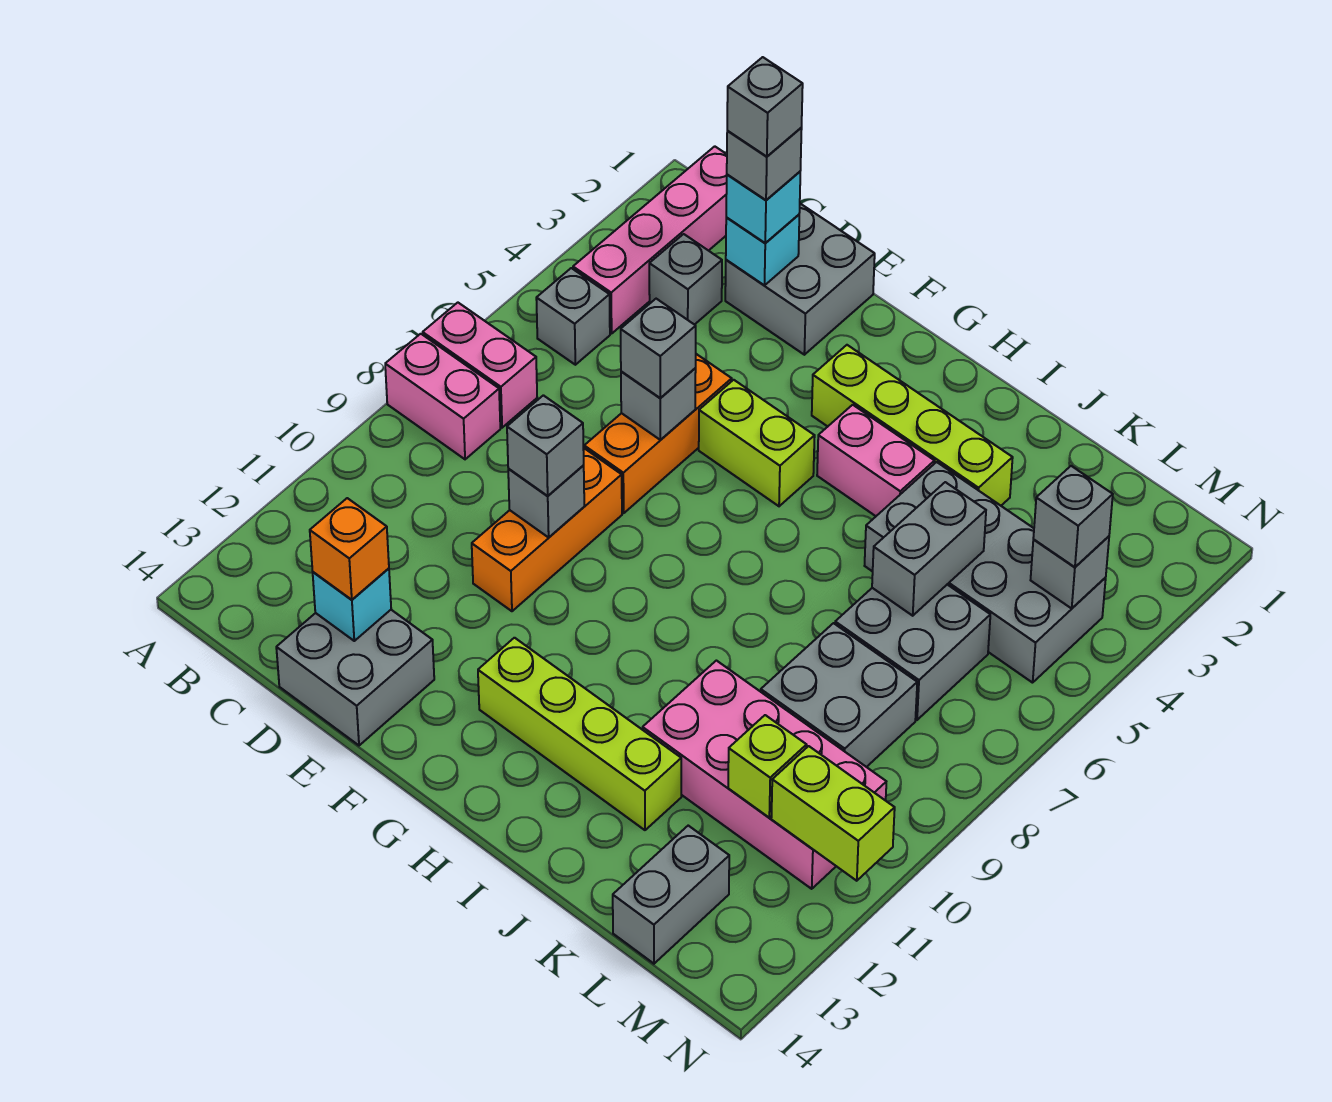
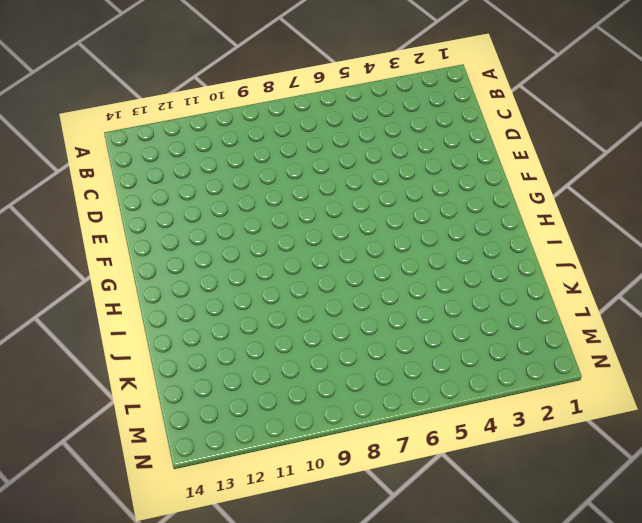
none -> pink 1x2 brick [423,303,537,428]
none -> pink 1x2 brick [385,334,500,459]
none -> pink 1x4 brick [573,146,727,334]
none -> grey 1x1 brick [536,268,610,365]

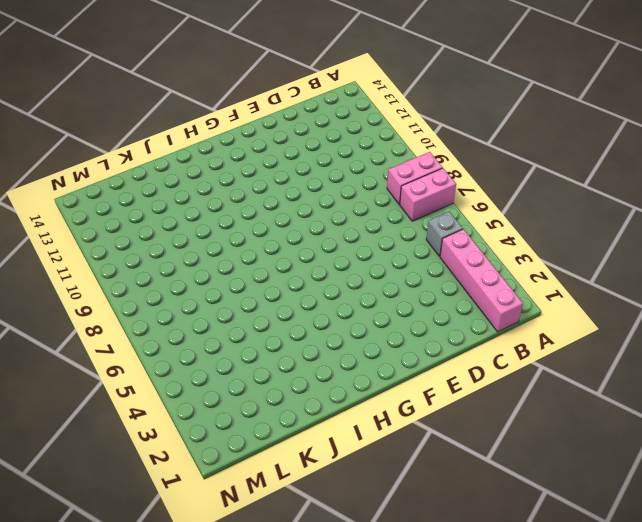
none -> grey 1x1 brick [649,234,722,325]
none -> grey 2x2 brick [725,204,875,355]
none -> grey 2x2 brick [276,610,434,745]
none -> orange 1x3 brick [584,354,732,513]

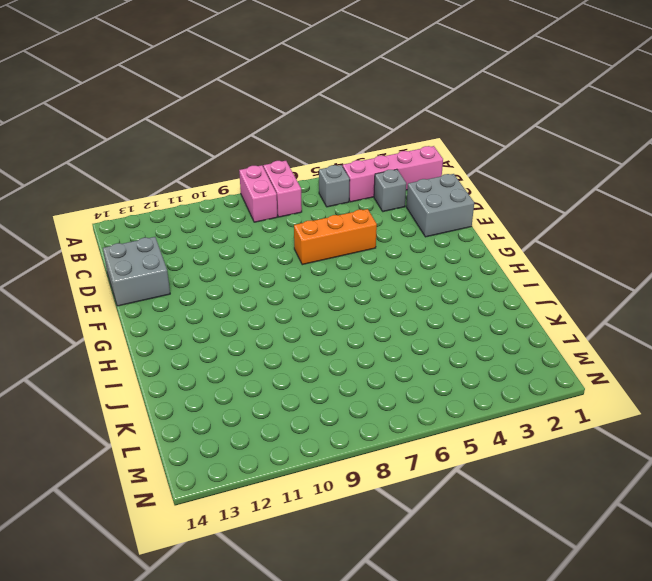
none -> orange 1x3 brick [472,448,622,611]
none -> lime 1x2 brick [699,380,815,506]
none -> lime 1x4 brick [812,345,1013,506]
none -> lime 1x4 brick [478,638,681,830]

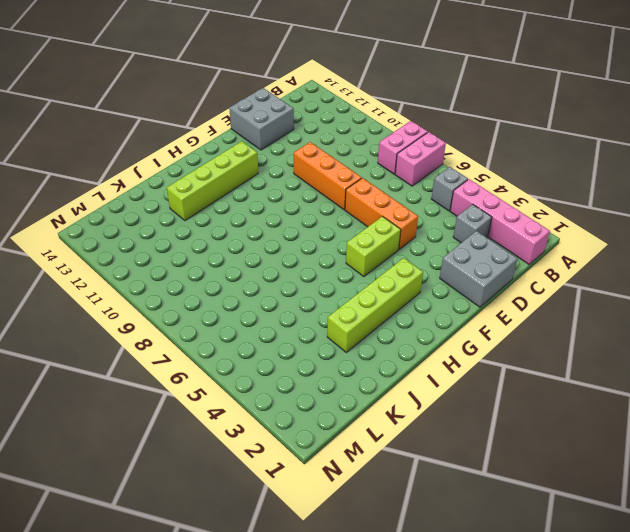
none -> pink 1x2 brick [817,405,934,516]
none -> grey 2x4 brick [865,462,1106,683]
none -> pink 2x4 brick [643,661,886,889]
none -> grey 2x2 brick [835,585,990,720]

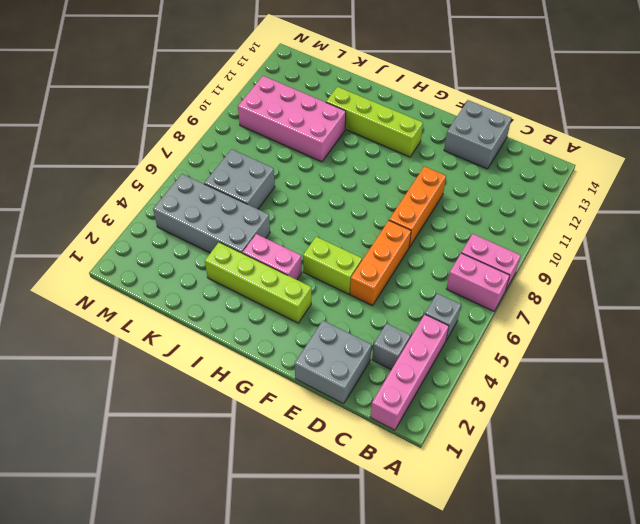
none -> grey 2x2 brick [761,623,917,767]
none -> grey 1x2 brick [613,826,729,964]
none -> cyan 1x1 brick [726,215,799,285]
none -> cyan 1x1 brick [313,568,391,641]

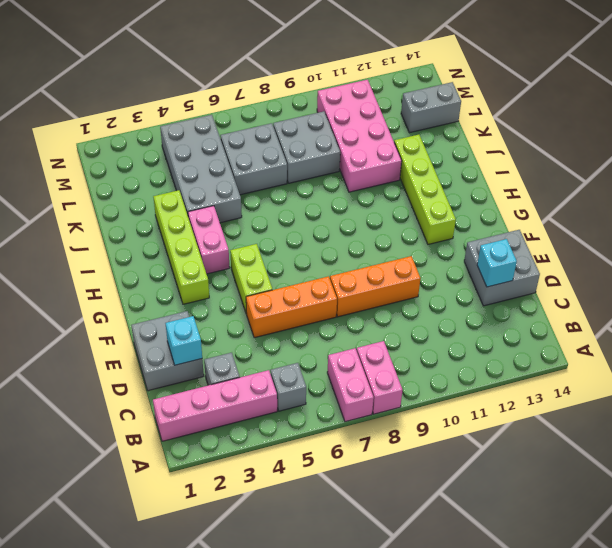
none -> grey 1x1 brick [621,368,696,440]
none -> grey 1x1 brick [508,465,584,537]
none -> grey 1x2 brick [872,482,986,616]
none -> lime 1x1 brick [728,715,807,818]

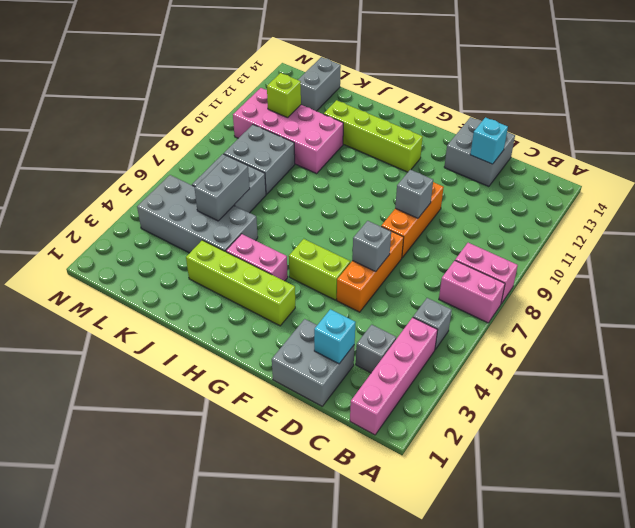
none -> grey 1x1 brick [1031,536,1109,608]
none -> lime 1x2 brick [771,746,895,881]
none -> cyan 1x1 brick [726,172,800,243]
none -> orange 1x1 brick [310,498,389,600]

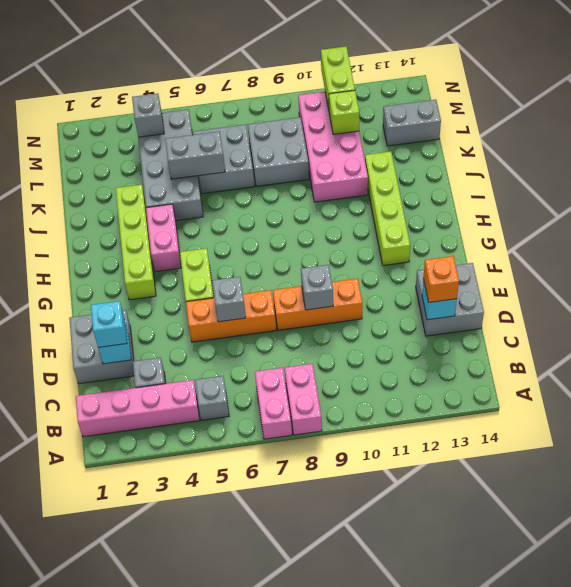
none -> grey 1x1 brick [621,299,696,398]
none -> grey 1x1 brick [507,395,584,496]
none -> grey 1x1 brick [1033,466,1113,567]
none -> grey 1x1 brick [727,128,802,200]

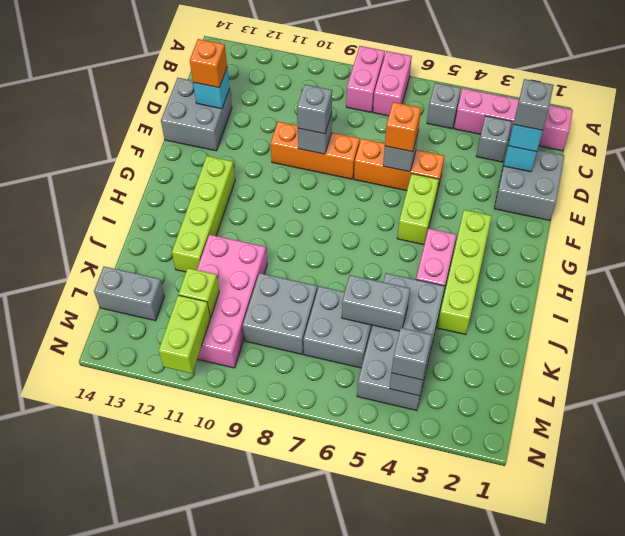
orange 1x1 brick [385,102,421,152] -> grey 1x1 brick [621,299,696,398]
none -> grey 1x1 brick [727,57,803,157]

